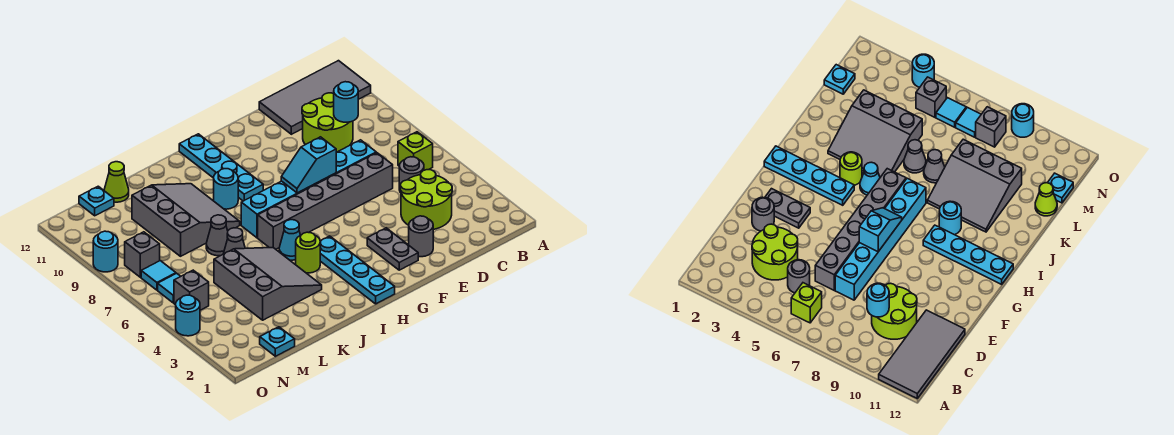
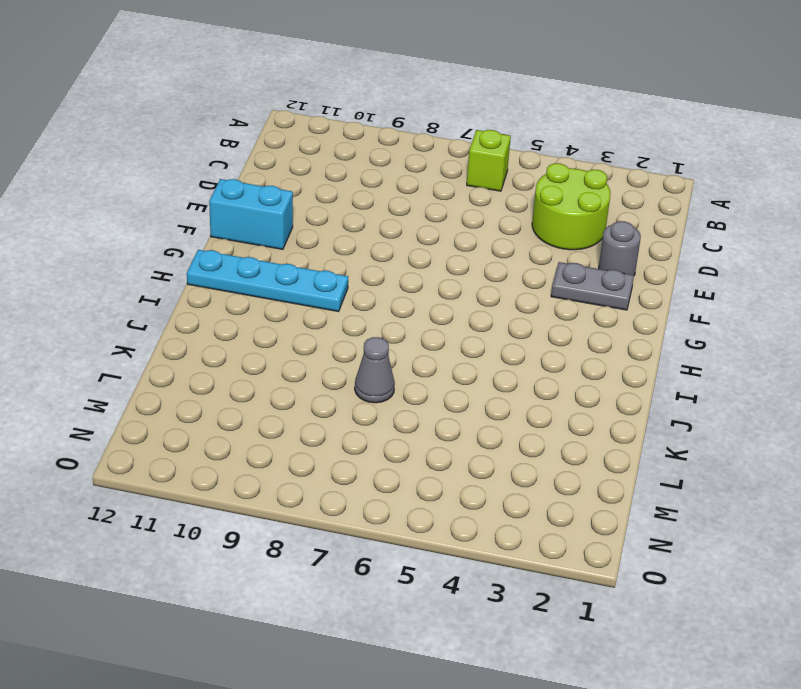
cyan 1x2 brick [209,179,293,249] -> none
none -> grey 2x4 tile [259,61,371,134]
none -> grey 1x1 round brick [399,157,424,193]
none -> lime 2x2 round brick [302,93,353,152]

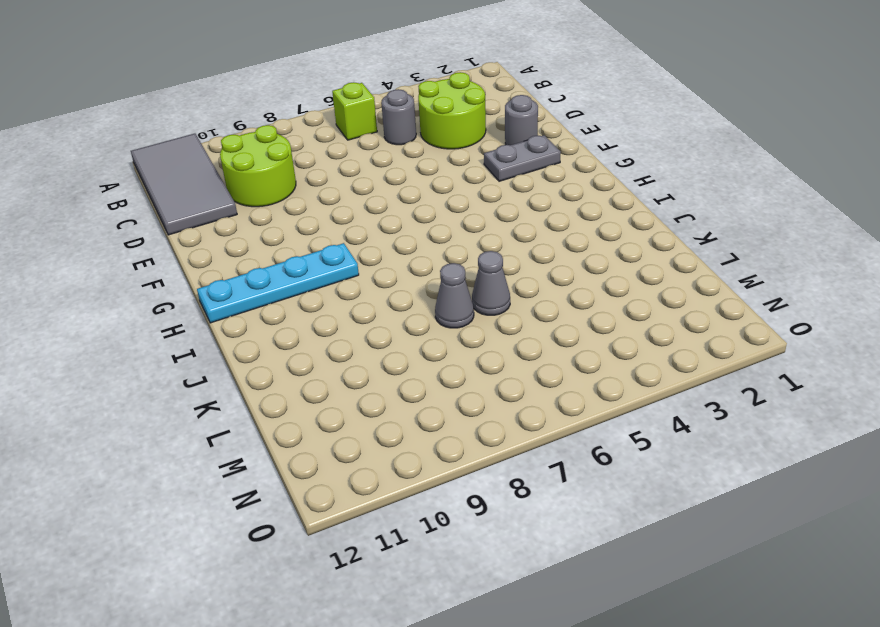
none -> grey 1x6 brick [258,153,393,249]
none -> cyan 1x6 brick [241,140,376,238]
none -> cyan 1x4 plate [320,236,395,304]

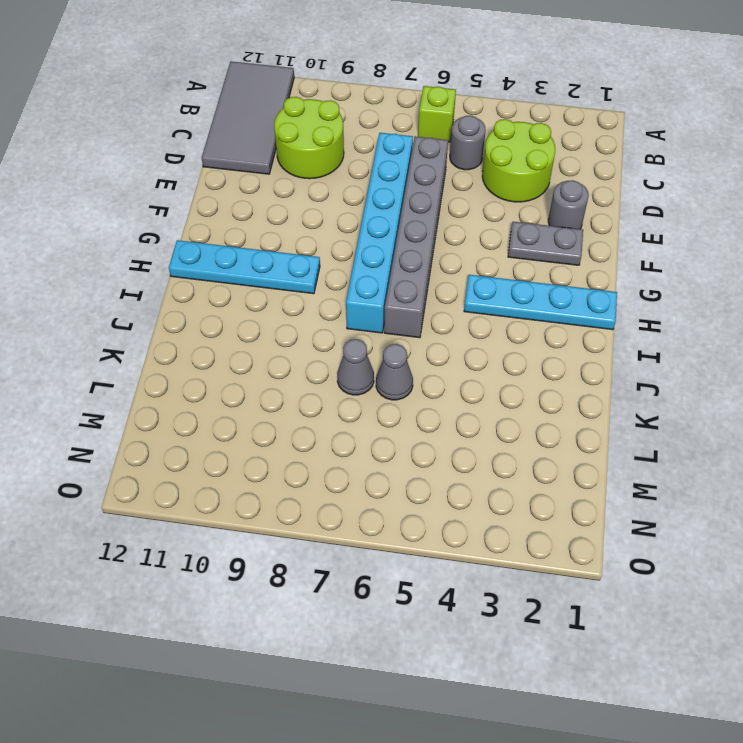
none -> lime 1x1 round brick [296,232,320,273]
none -> cyan 1x1 cone [279,220,300,260]
none -> cyan 1x1 round brick [214,169,238,209]

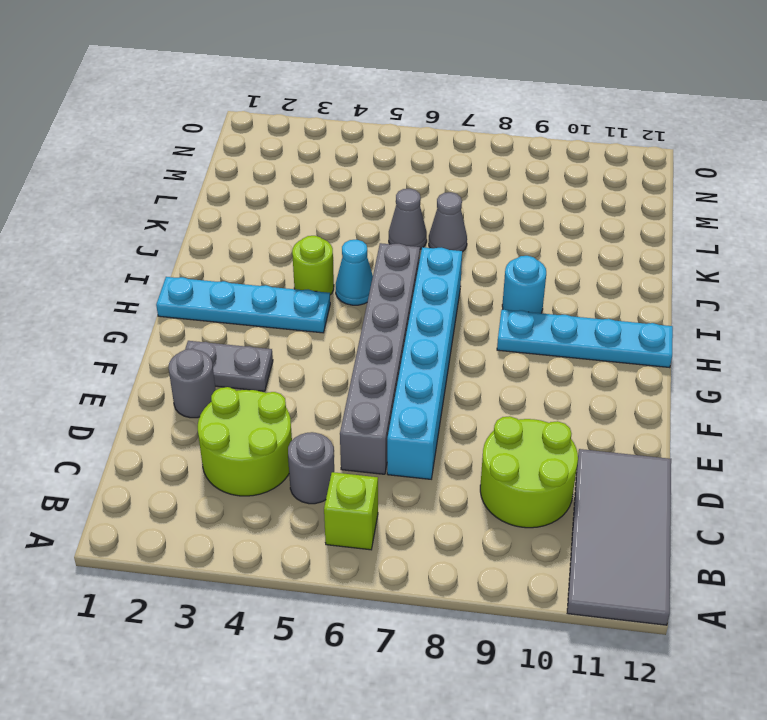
none -> grey 3x3 slope [214,248,322,320]
none -> grey 3x3 slope [132,184,240,256]
none -> lime 1x1 cone [104,162,129,202]

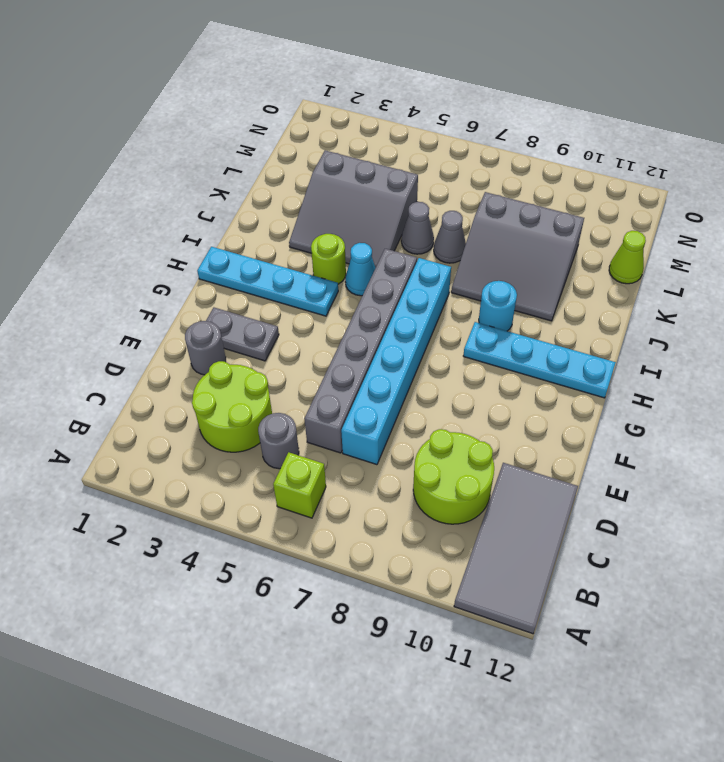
none -> cyan 1x1 plate [260,327,295,356]
none -> cyan 1x1 plate [79,186,114,216]
none -> grey 1x1 brick [174,270,209,310]

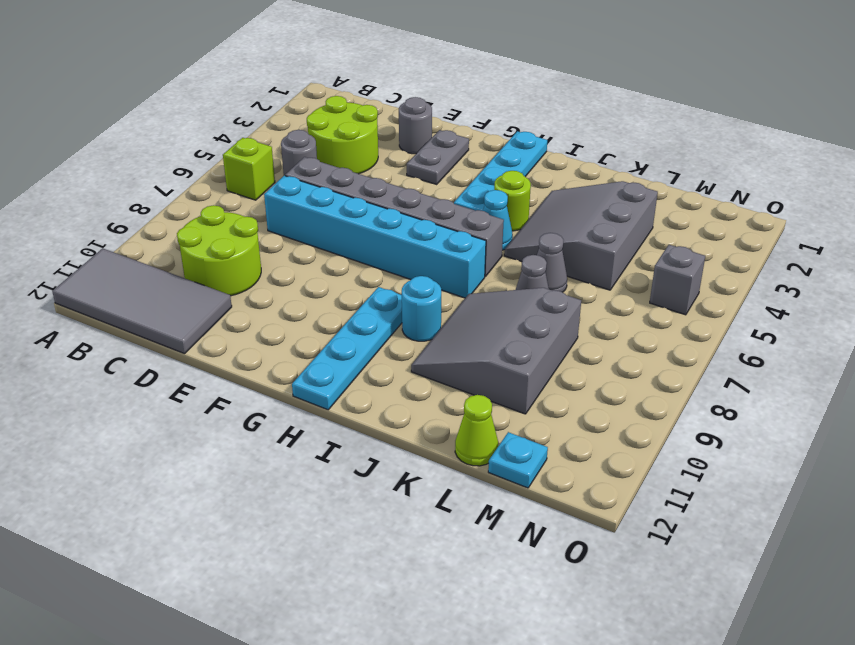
none -> cyan 1x1 plate [260,327,295,356]
none -> cyan 1x1 tile [158,273,181,303]
none -> cyan 1x1 tile [141,261,176,290]

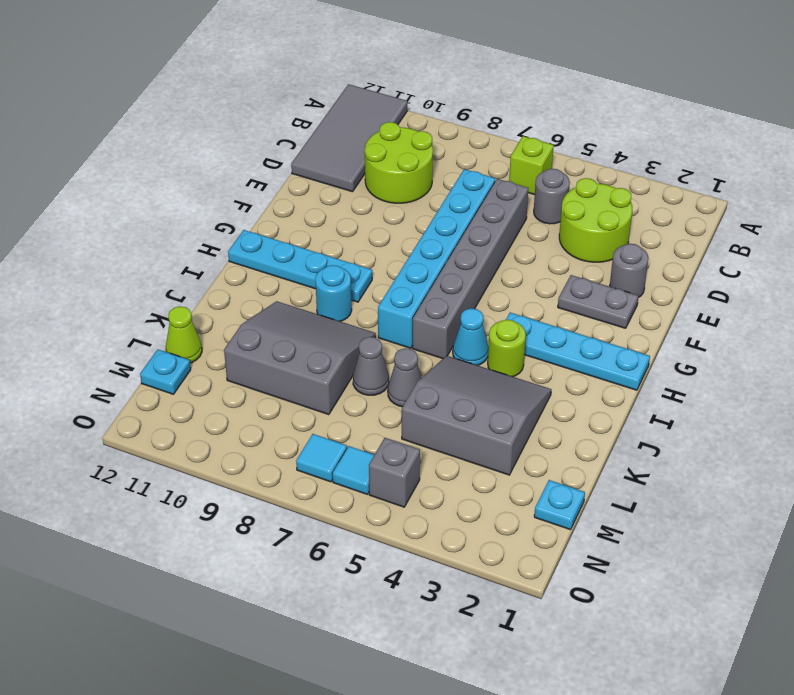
none -> grey 1x1 brick [125,232,160,277]
none -> cyan 1x1 round brick [176,295,200,336]
none -> cyan 1x1 round brick [93,231,118,272]

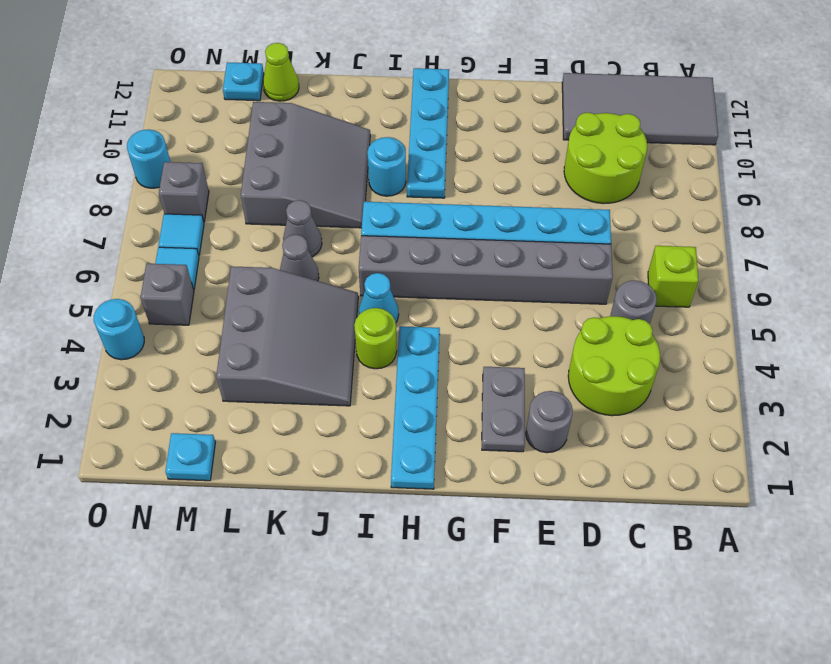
none -> cyan 1x1 round brick [334,82,358,122]
none -> cyan 1x2 slope [281,137,336,193]

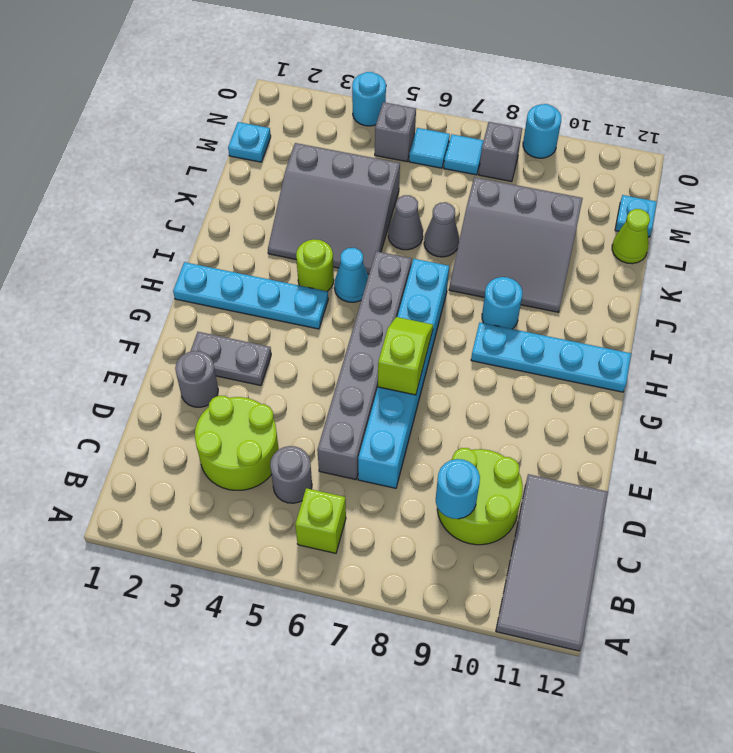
lime 1x2 slope [378,317,433,395] -> cyan 1x2 slope [281,137,336,193]

